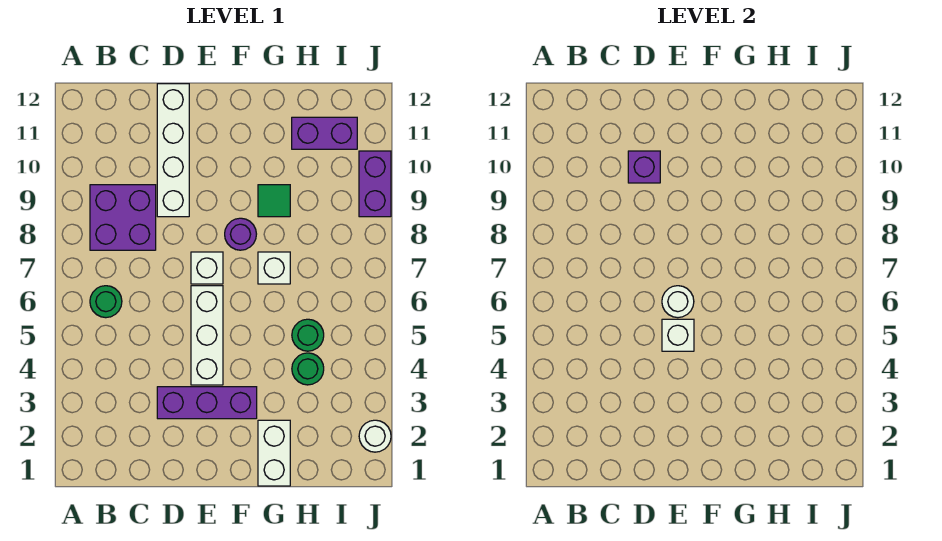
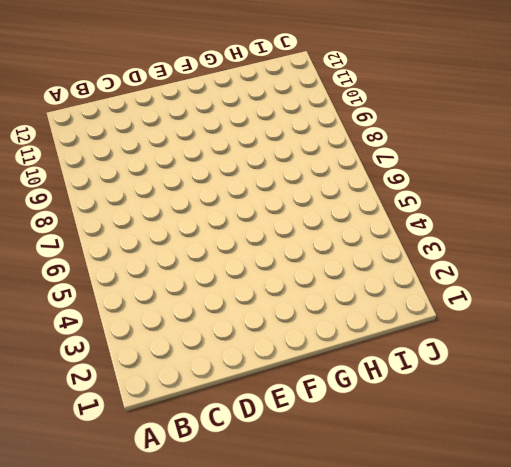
none -> green 1x1 round brick [90,286,122,318]
none -> purple 2x2 brick [90,185,156,250]
none -> purple 1x3 brick [157,387,257,419]

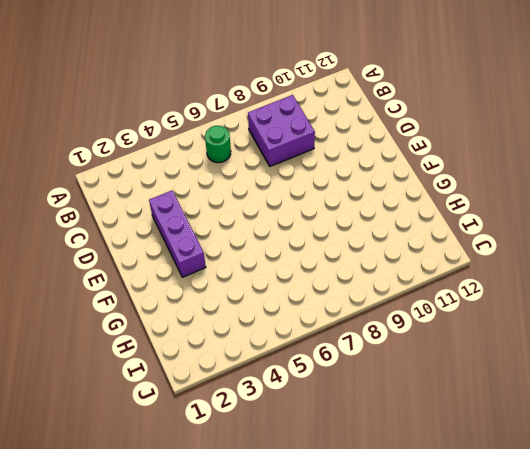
none -> white 1x4 brick [157,84,189,217]
none -> white 1x3 brick [191,286,223,385]
none -> white 1x1 brick [191,252,223,284]

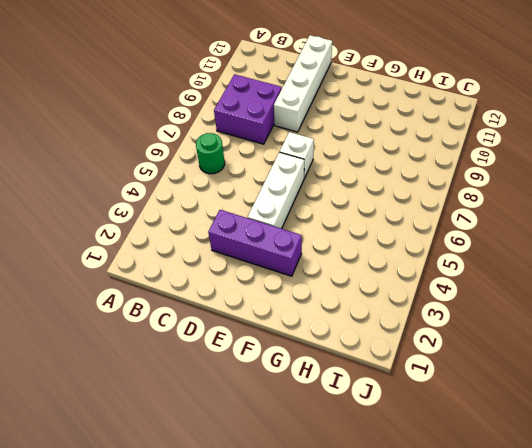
none -> purple 1x1 round brick [225,218,256,250]
none -> white 1x2 brick [258,420,290,486]
none -> white 1x1 brick [258,252,290,284]

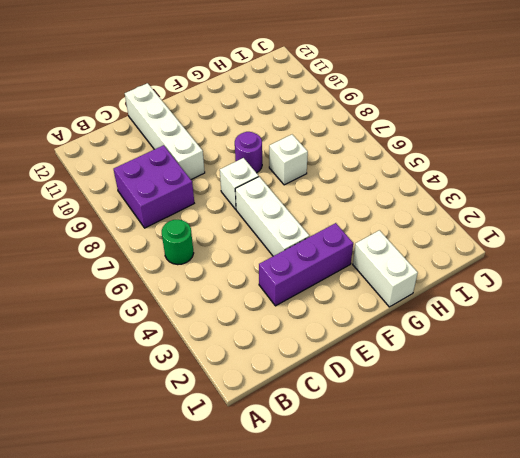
none -> green 1x1 tile [258,185,290,217]
none -> green 1x1 round brick [292,353,324,385]
none -> green 1x1 round brick [292,319,324,351]

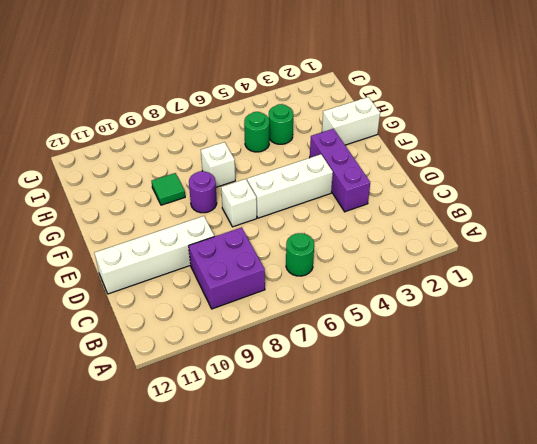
none -> purple 1x2 brick [292,117,357,149]
none -> white 1x1 round brick [359,420,391,452]
none -> purple 1x2 brick [359,151,391,217]

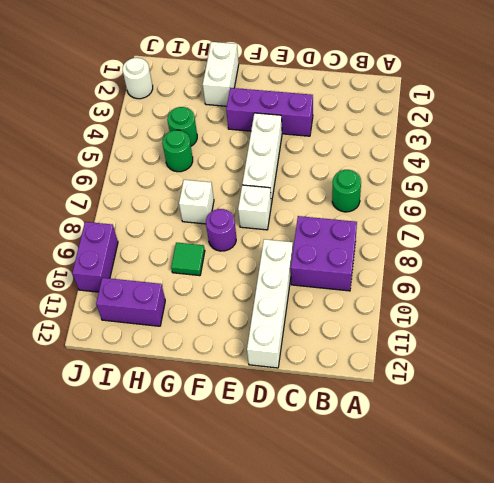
none -> purple 1x1 brick [628,151,660,183]
none -> white 1x1 brick [662,319,694,351]
none -> white 1x1 round brick [662,286,694,318]

